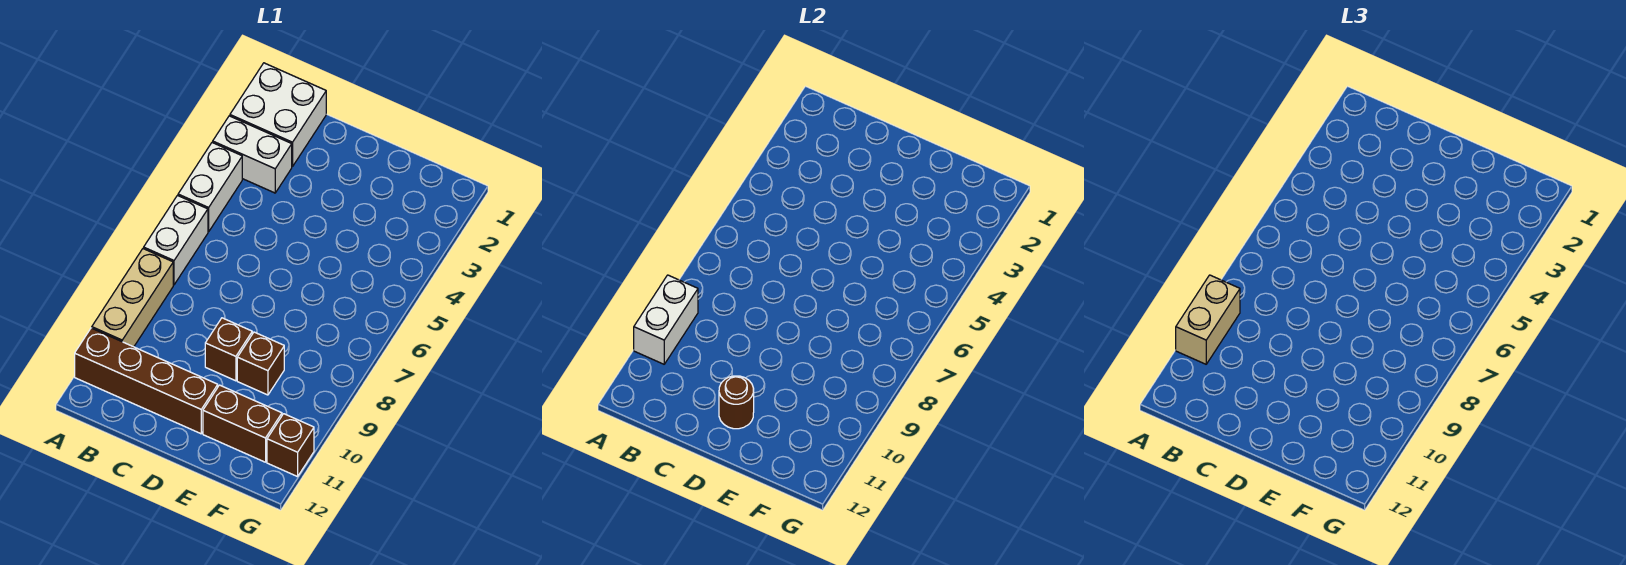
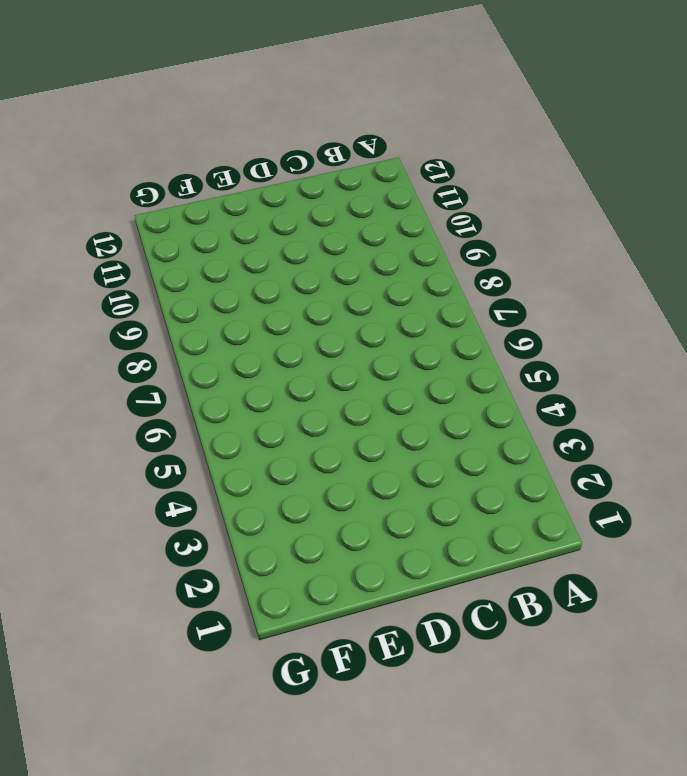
none -> white 2x2 brick [230,63,326,167]
none -> white 1x2 brick [213,116,292,193]
none -> white 1x2 brick [178,142,242,232]

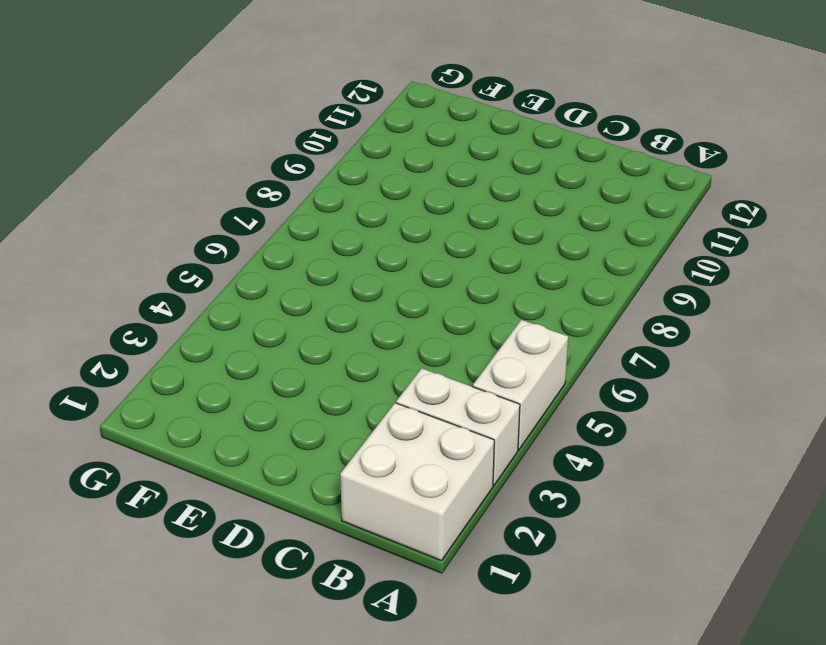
none -> white 1x2 brick [144,196,208,285]
none -> tan 1x3 brick [92,249,173,347]
none -> brown 1x4 brick [75,328,218,434]

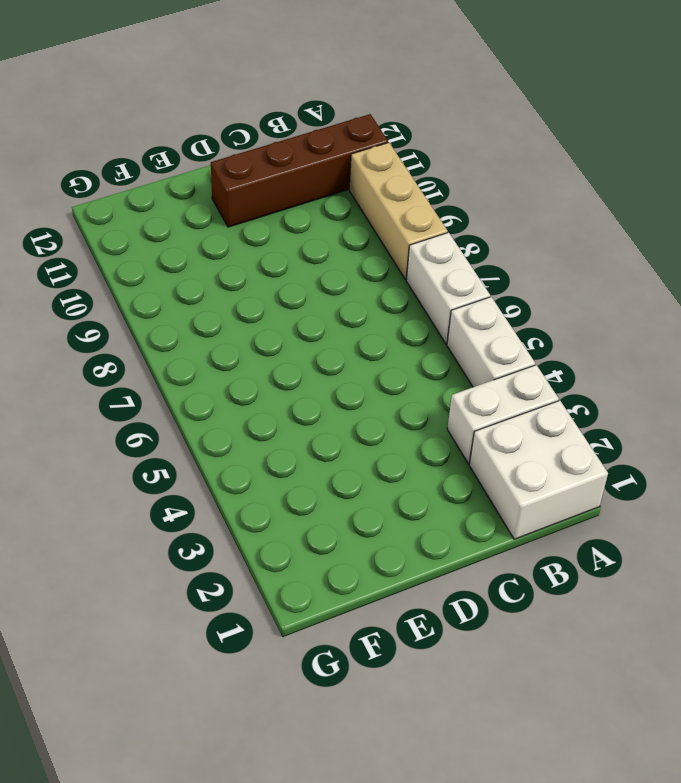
none -> brown 1x1 brick [205,318,252,381]
none -> brown 1x1 brick [237,332,284,395]
none -> brown 1x2 brick [203,385,282,462]

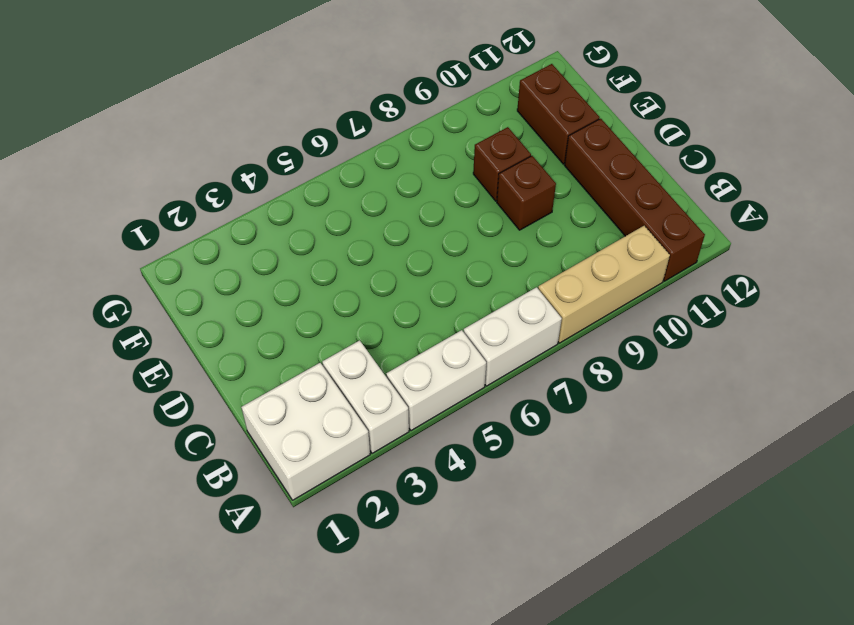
none -> brown 1x1 brick [267,414,314,477]
none -> white 1x2 brick [634,275,698,364]
none -> brown 1x1 round brick [719,376,754,429]

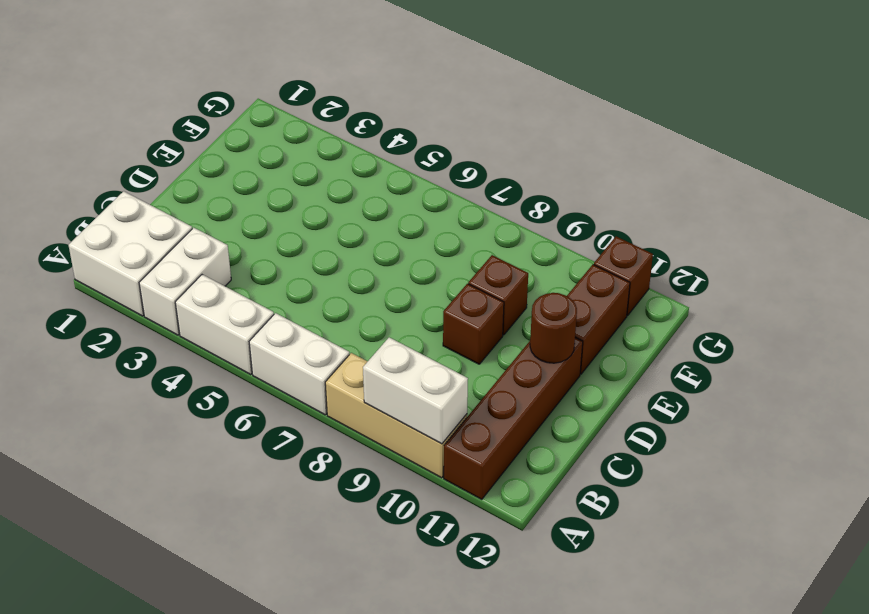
none -> tan 1x2 brick [1176,275,1240,364]

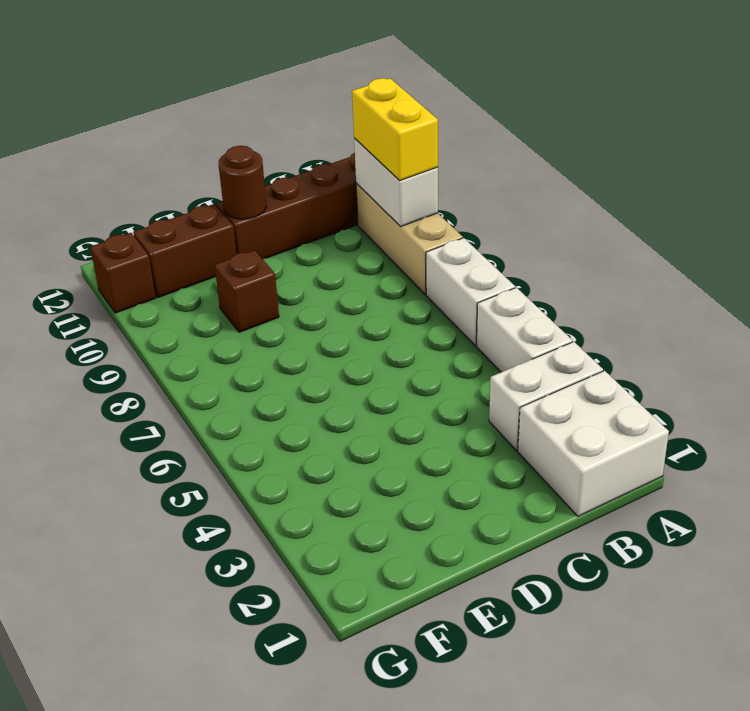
yellow 1x2 brick [352,78,438,181] -> tan 1x2 brick [1176,275,1240,364]
none -> brown 1x1 brick [205,318,252,381]

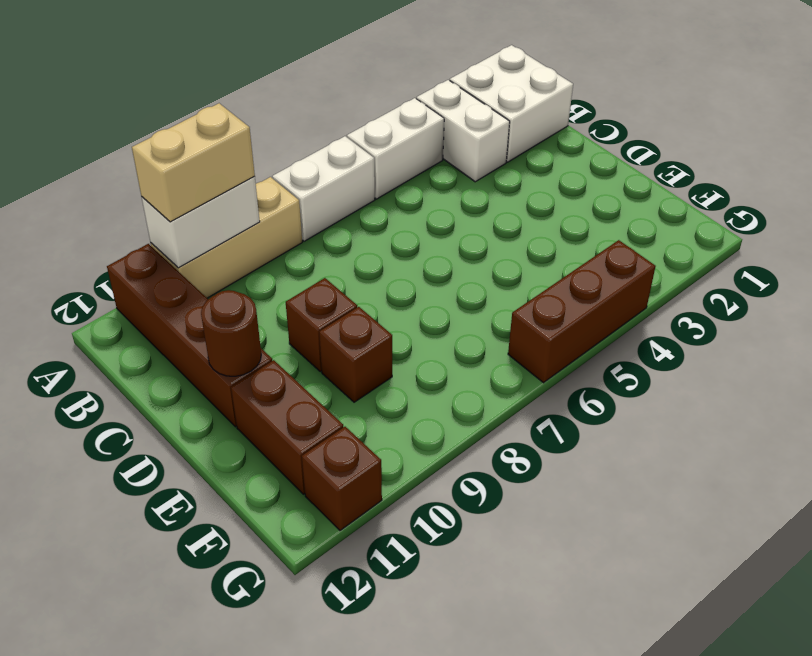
brown 1x3 brick [508,240,656,383] -> none

